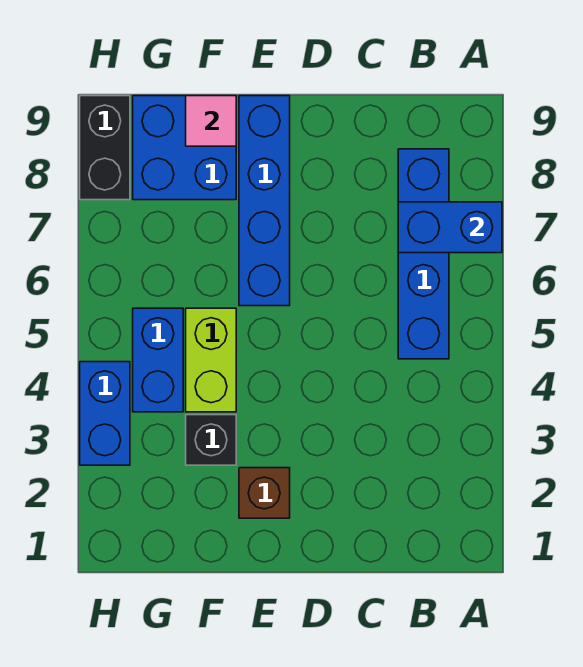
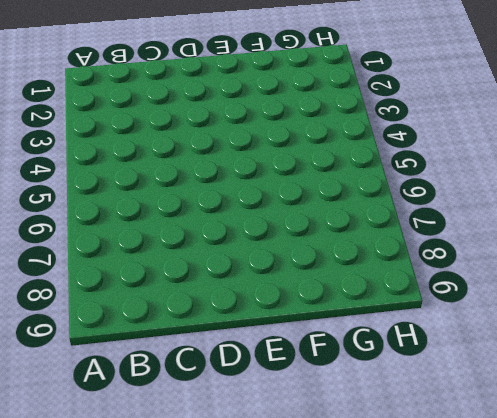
none -> blue 1x4 brick [398,149,449,359]
none -> brown 1x1 brick [239,468,290,518]

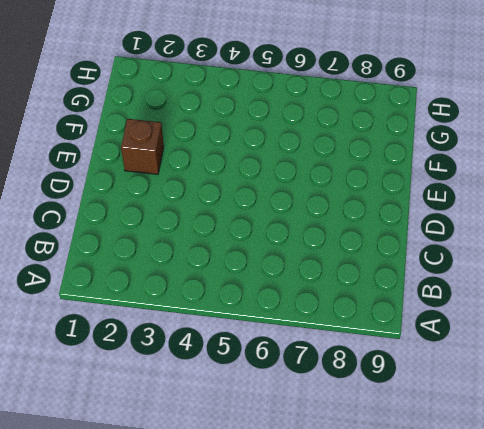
none -> blue 1x4 brick [398,149,449,359]
none -> blue 1x4 brick [239,96,290,306]

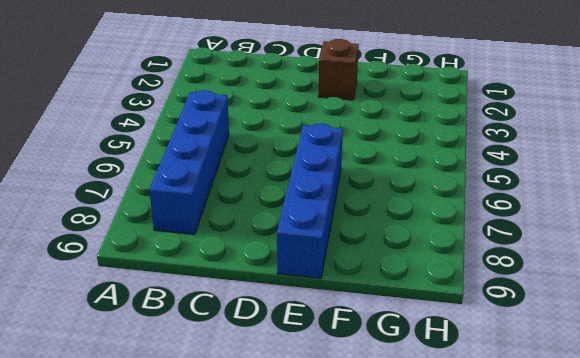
none -> black 1x1 brick [186,415,236,465]
none -> lime 1x2 brick [186,308,236,412]

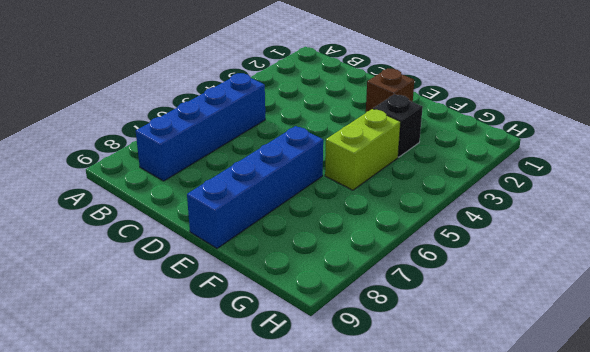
none -> blue 2x2 brick [133,96,236,200]
none -> blue 1x2 brick [133,308,183,412]

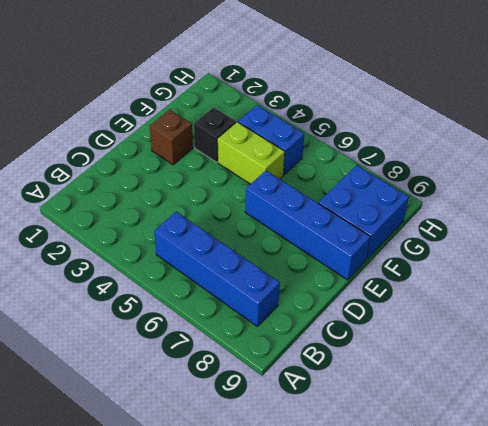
none -> blue 1x2 brick [80,362,130,465]
none -> black 1x2 brick [80,96,130,200]

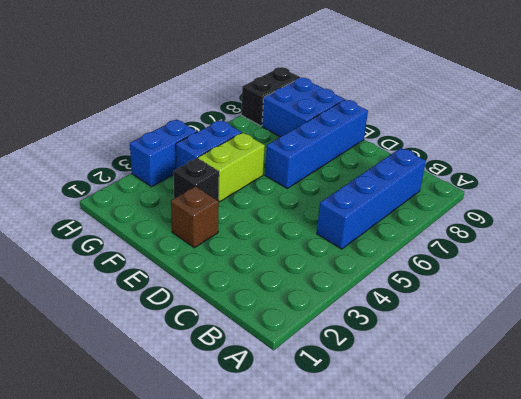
none -> blue 1x2 brick [398,202,502,253]
none -> pink 1x1 tile [186,96,236,146]

